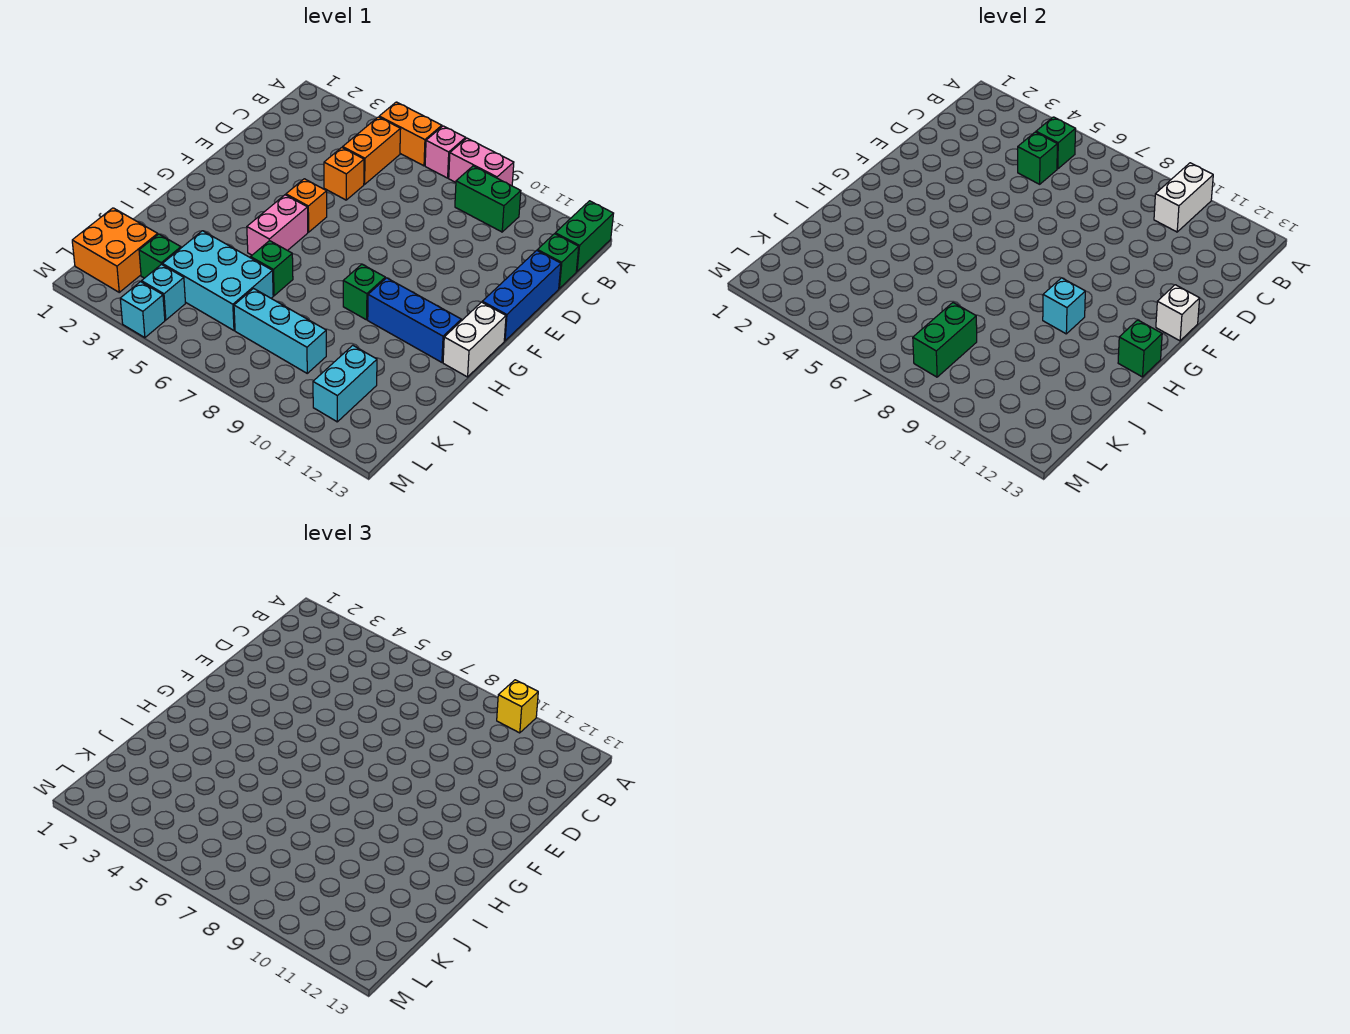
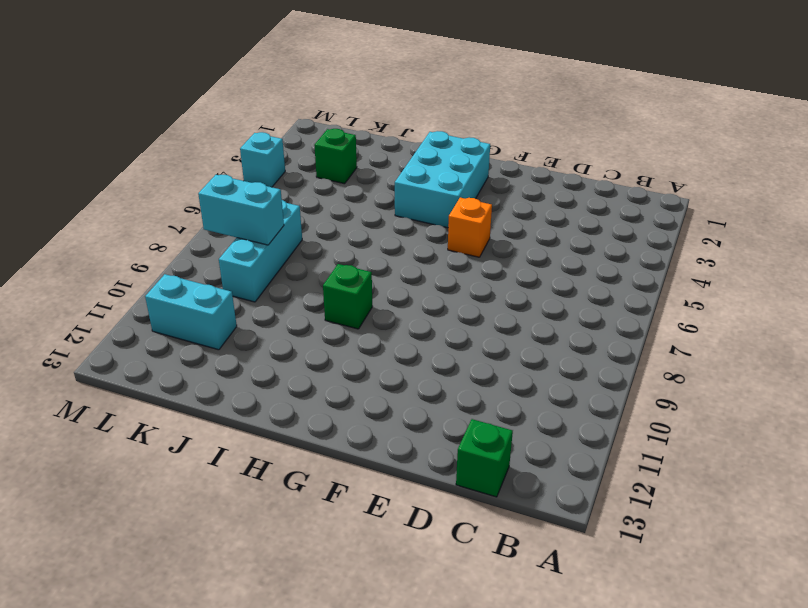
cyan 2x3 brick [395,131,490,228] -> cyan 2x3 brick moved to [162,231,273,330]
cyan 1x2 brick [198,175,284,245] -> green 1x2 brick [913,303,977,377]
none -> orange 1x2 brick [379,102,442,166]
none -> pink 1x1 brick [425,126,466,178]
none -> pink 1x2 brick [449,138,514,186]
none -> green 1x2 brick [555,201,614,272]

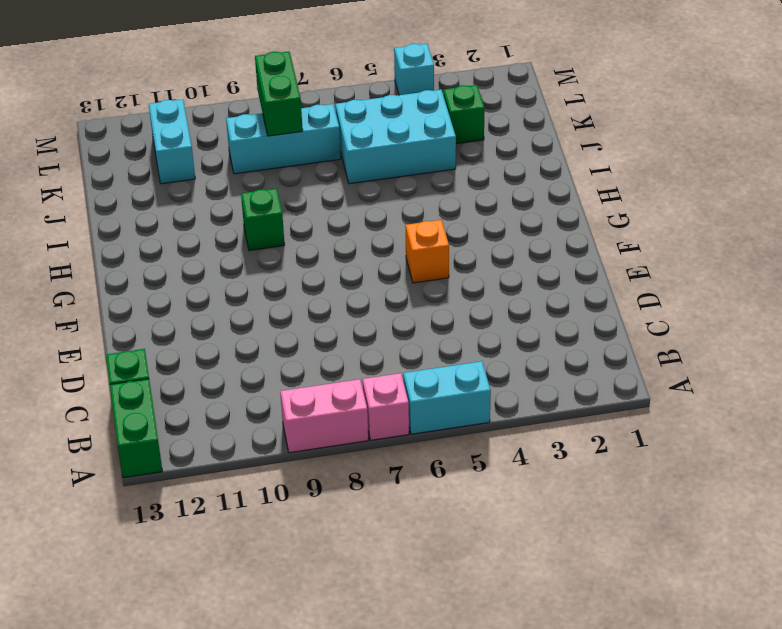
cyan 1x2 brick [403,361,491,434] -> orange 1x2 brick [379,102,442,166]
none -> orange 1x2 brick [343,117,401,184]
none -> green 1x2 brick [455,166,521,232]
none -> orange 1x1 brick [324,148,364,200]
none -> blue 1x3 brick [482,250,561,341]

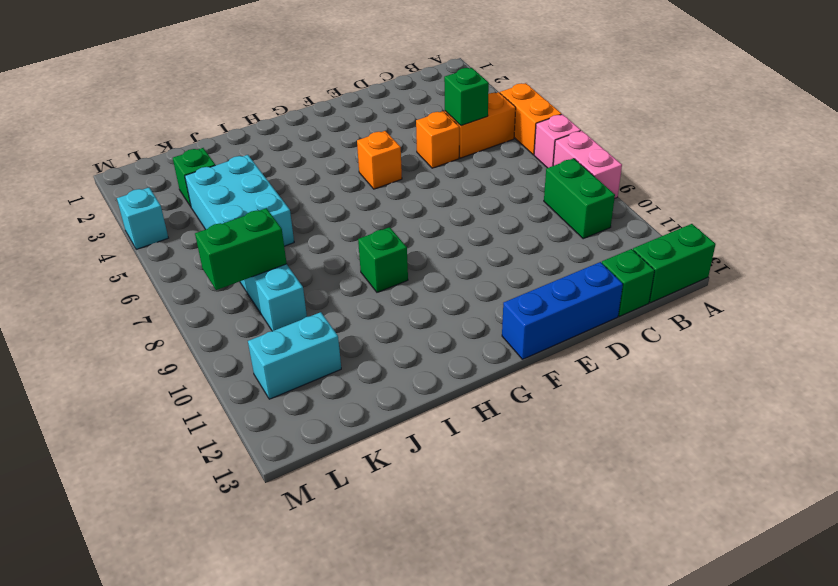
none -> pink 1x2 brick [247,195,308,255]
none -> white 1x2 brick [443,302,506,377]
none -> blue 1x3 brick [368,278,461,362]
none -> green 1x1 brick [251,241,293,296]

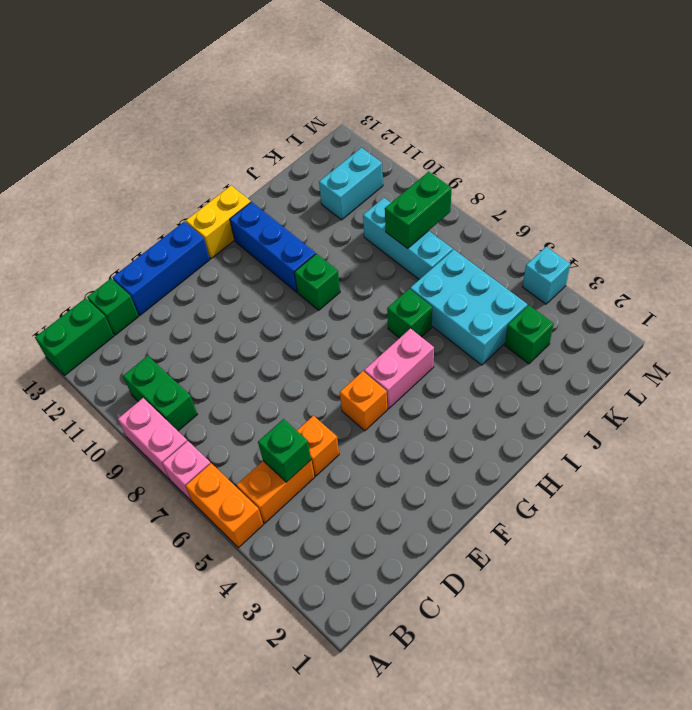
yellow 1x2 brick [186,186,251,259] -> white 1x2 brick [443,302,506,377]
none -> orange 2x2 brick [72,208,158,292]
none -> cyan 1x1 brick [142,264,185,320]
none -> white 1x2 brick [1154,163,1213,232]
none -> green 1x1 brick [1036,117,1076,169]

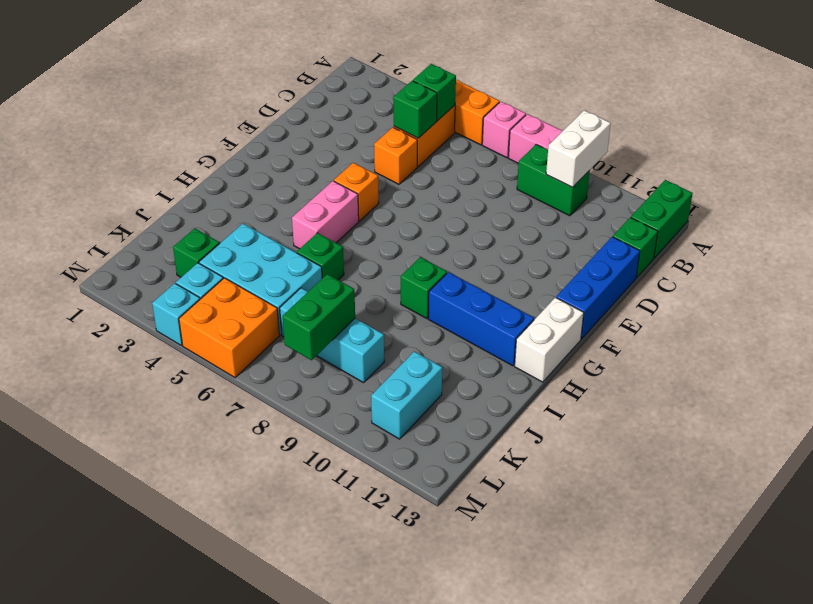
orange 2x2 brick [179,278,279,378] -> orange 2x2 brick moved to [72,208,158,292]
none -> white 1x1 brick [1156,285,1200,341]
none -> cyan 1x1 brick [1043,278,1085,334]
none -> green 1x1 brick [1118,320,1162,377]
none -> yellow 1x1 brick [497,680,538,733]

